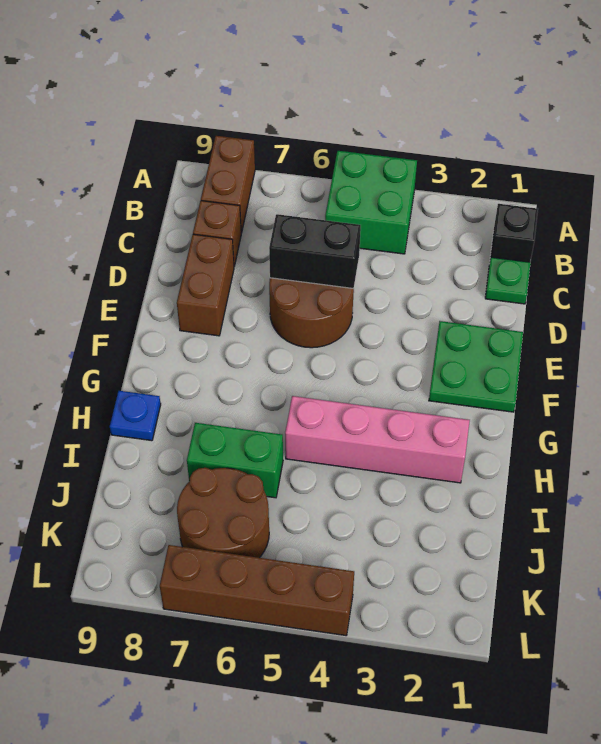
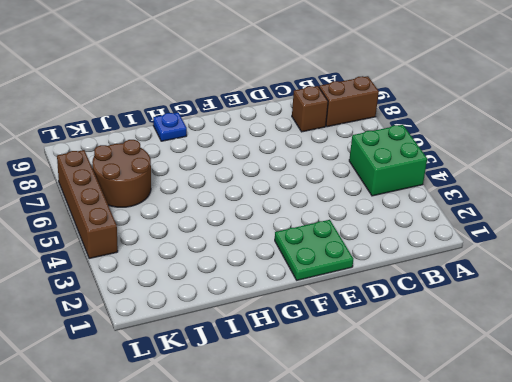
none -> black 1x1 brick [490,204,538,262]
none -> green 1x1 plate [485,257,530,304]
none -> brown 2x2 round brick [269,278,354,348]

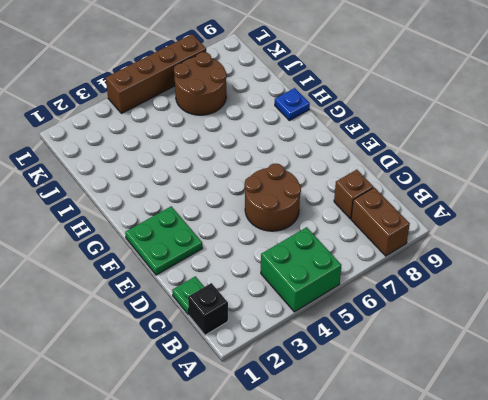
none -> brown 1x2 brick [177,234,234,336]
none -> pink 1x4 brick [285,396,470,483]
none -> green 1x2 brick [187,423,283,498]

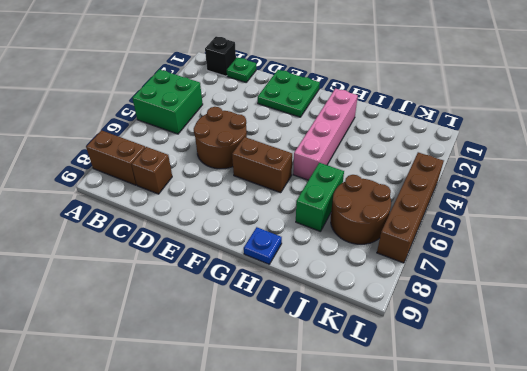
brown 1x2 brick [232,137,292,193] -> brown 1x2 brick moved to [177,234,234,336]
none -> black 1x2 brick [269,214,361,289]

